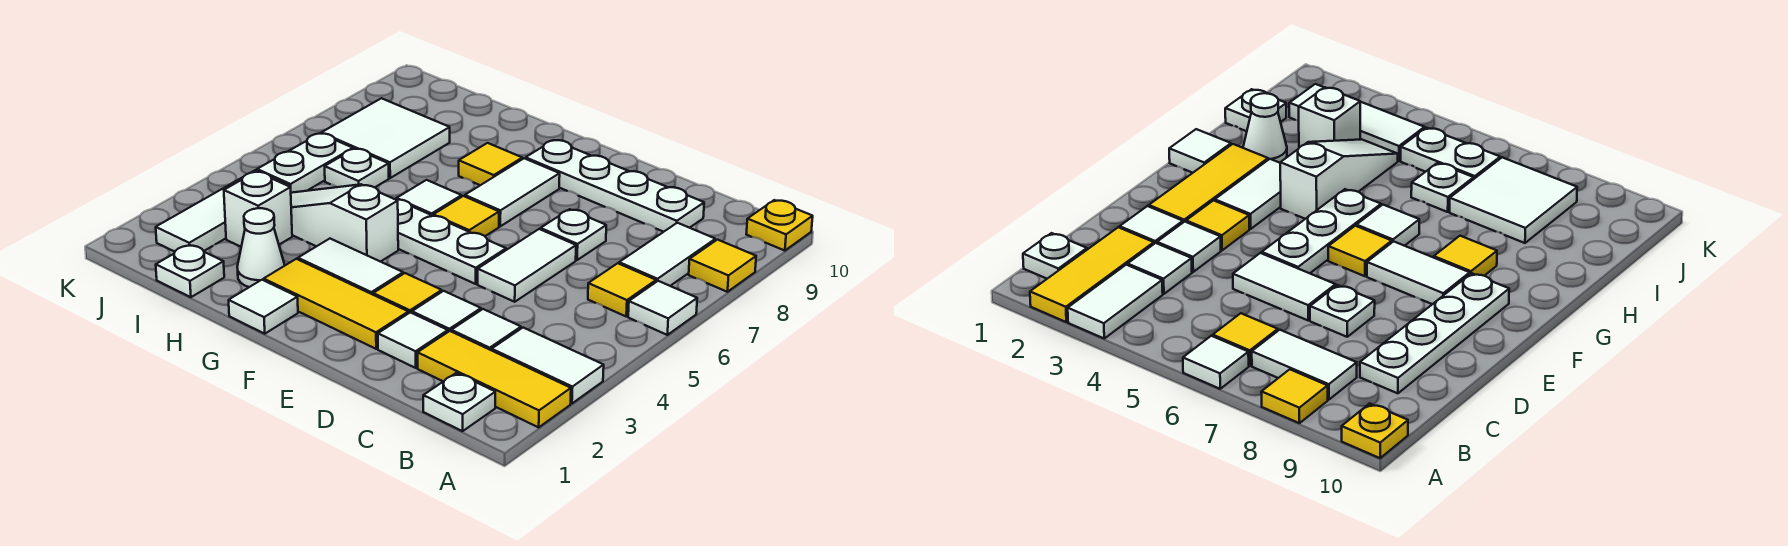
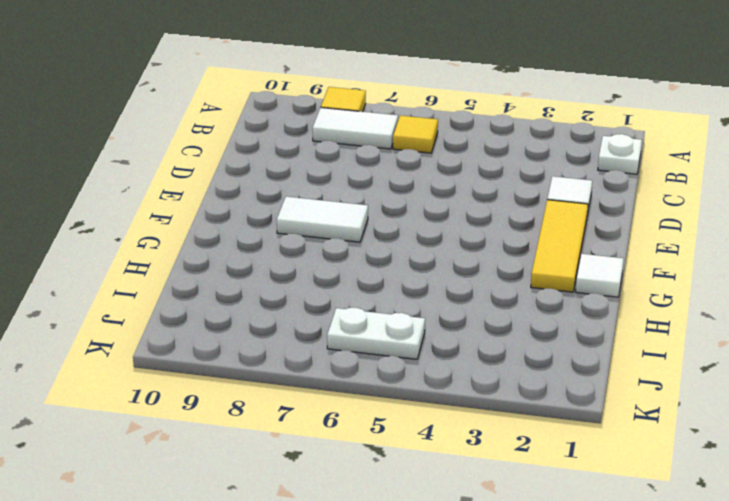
none -> yellow 1x3 tile [418,331,571,427]
none -> white 1x2 tile [492,328,604,403]
none -> white 1x1 tile [628,281,697,335]
none -> yellow 1x1 plate [746,200,813,251]

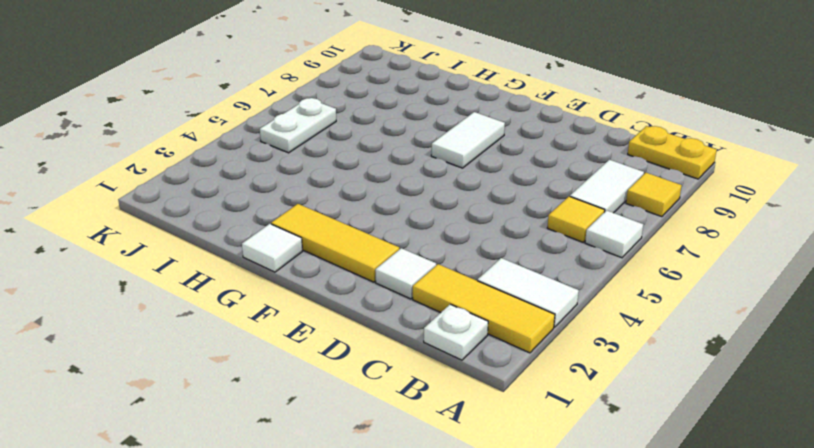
yellow 1x2 plate [628,126,717,179] -> yellow 1x1 plate [746,200,813,251]
none -> white 1x1 tile [451,309,521,350]
none -> white 1x4 plate [526,140,704,232]
none -> white 1x1 tile [412,291,481,332]
none -> white 1x2 tile [478,229,576,302]

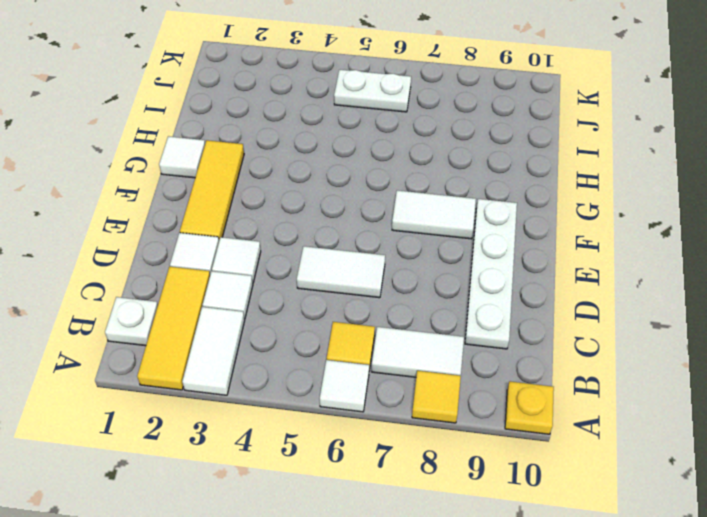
none -> white 1x1 plate [541,209,606,260]
none -> yellow 1x1 tile [373,273,442,313]
none -> white 1x3 plate [395,199,506,284]
none -> white 1x2 tile [298,239,403,295]

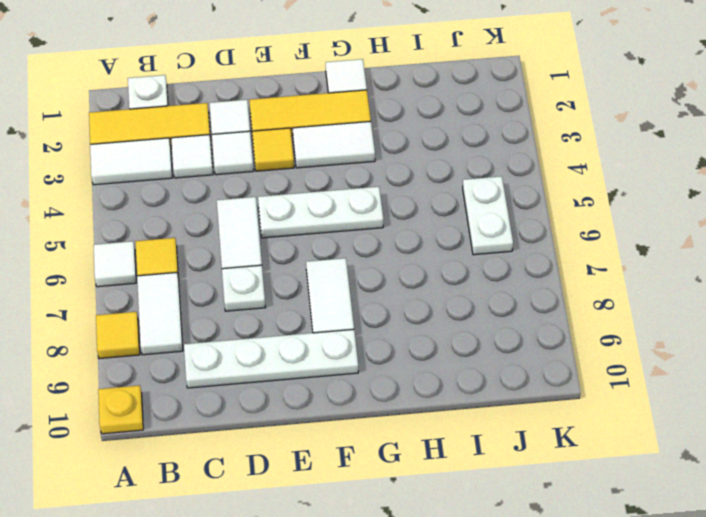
none -> yellow 1x1 tile [433,196,499,236]
none -> white 1x3 slope [291,184,398,262]
none -> white 1x1 tile [397,180,462,216]
none -> yellow 1x1 tile [459,143,522,185]

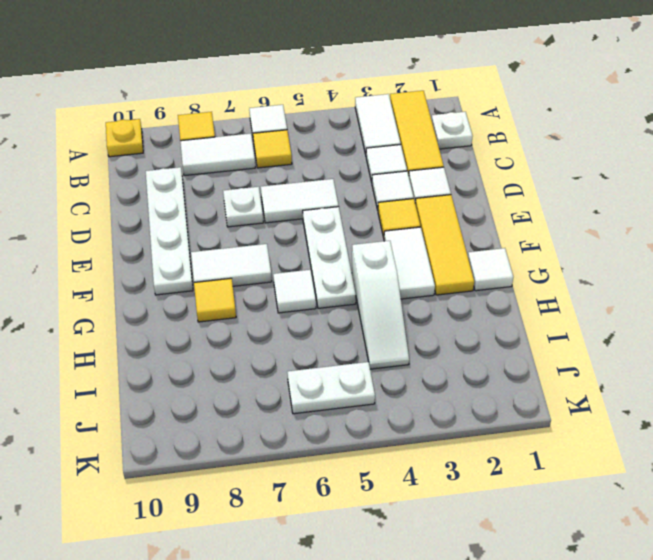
none -> yellow 1x1 tile [433,196,499,236]
none -> white 1x1 cone [237,208,285,287]
none -> white 1x1 plate [156,245,224,297]
none -> white 1x1 brick [224,172,292,247]

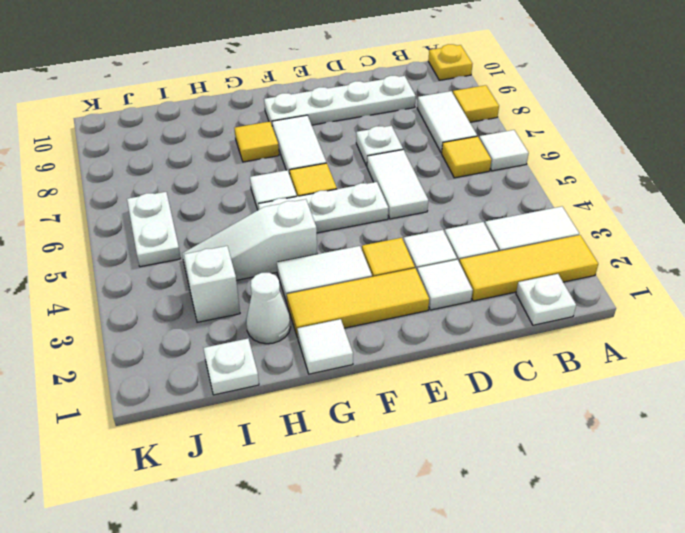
none -> white 1x1 plate [325,149,389,187]
none -> white 2x2 tile [321,98,450,178]
none -> white 1x3 tile [156,170,289,252]

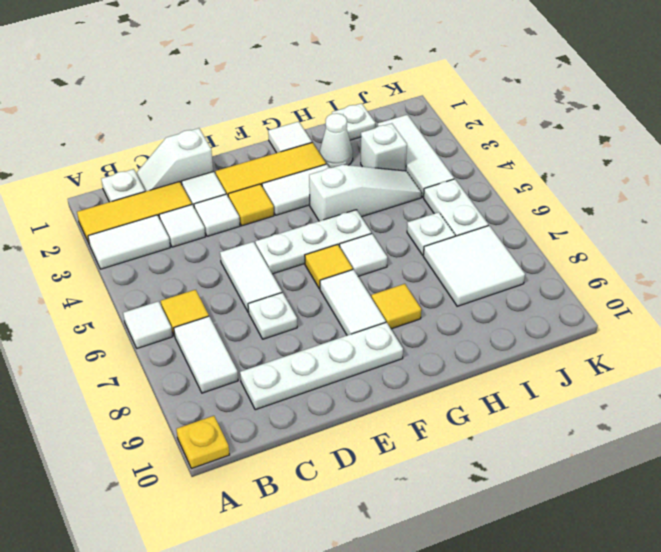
white 1x2 slope [136,128,213,191] -> none
none -> yellow 1x1 tile [689,240,756,292]

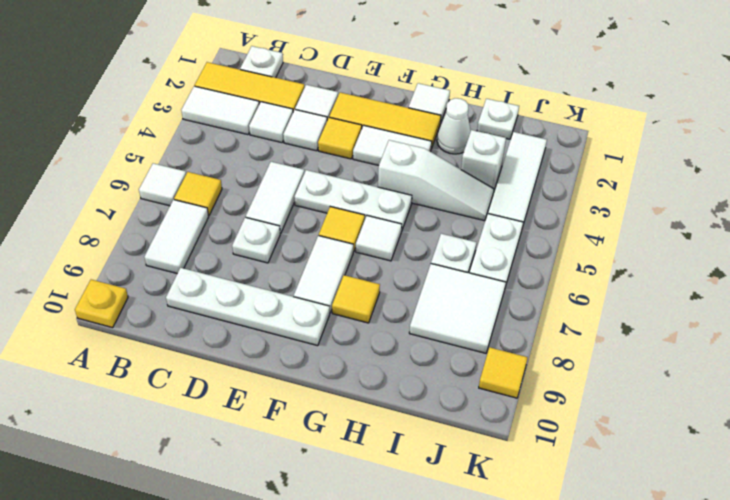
yellow 1x1 tile [479,347,528,398] -> yellow 1x1 tile moved to [689,240,756,292]

